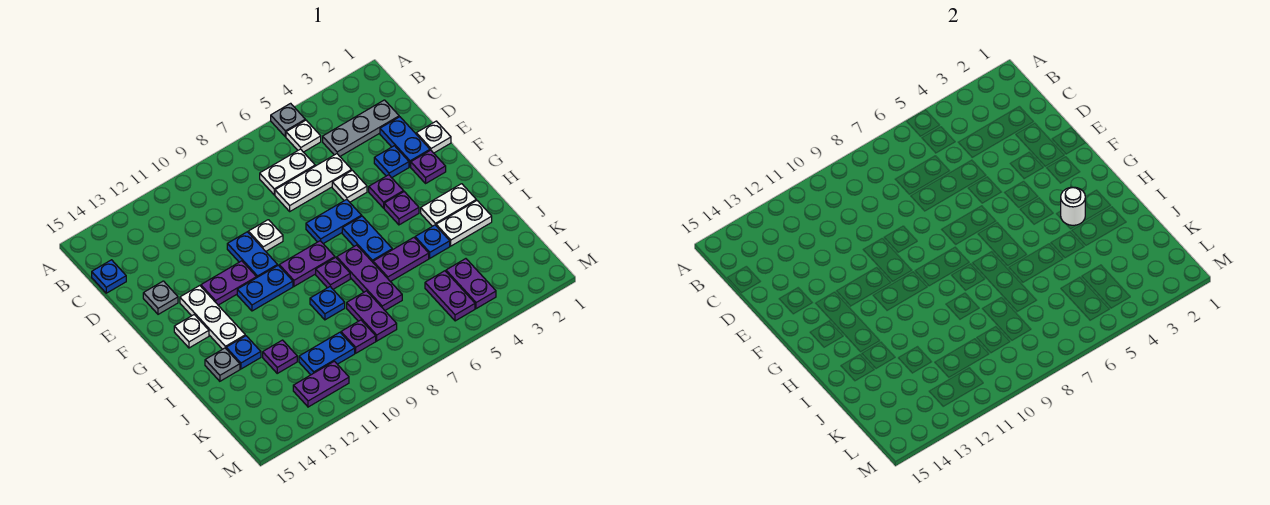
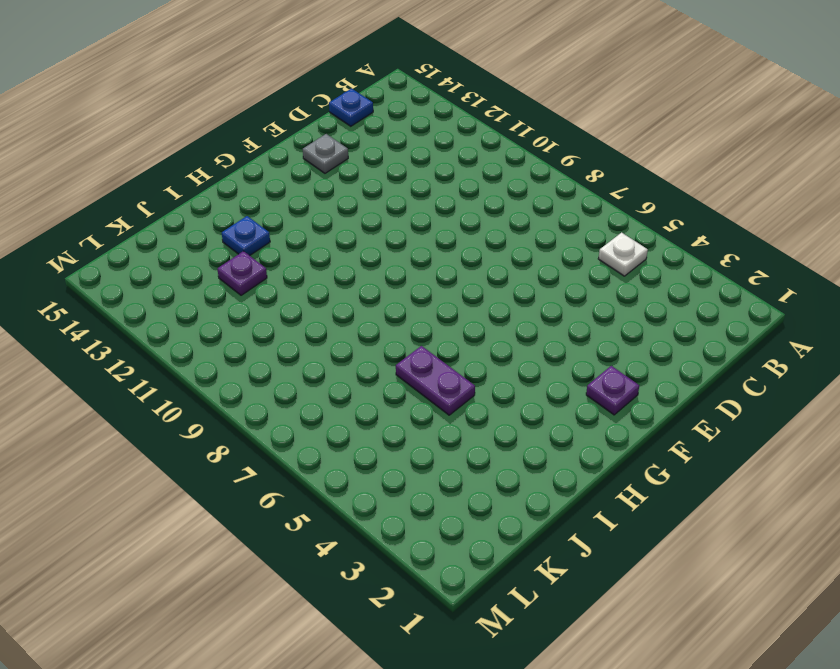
none -> grey 1x1 plate [271,103,305,137]
none -> grey 1x3 plate [323,100,399,156]
none -> white 1x2 plate [260,149,315,195]
none -> blue 1x2 plate [380,117,430,167]

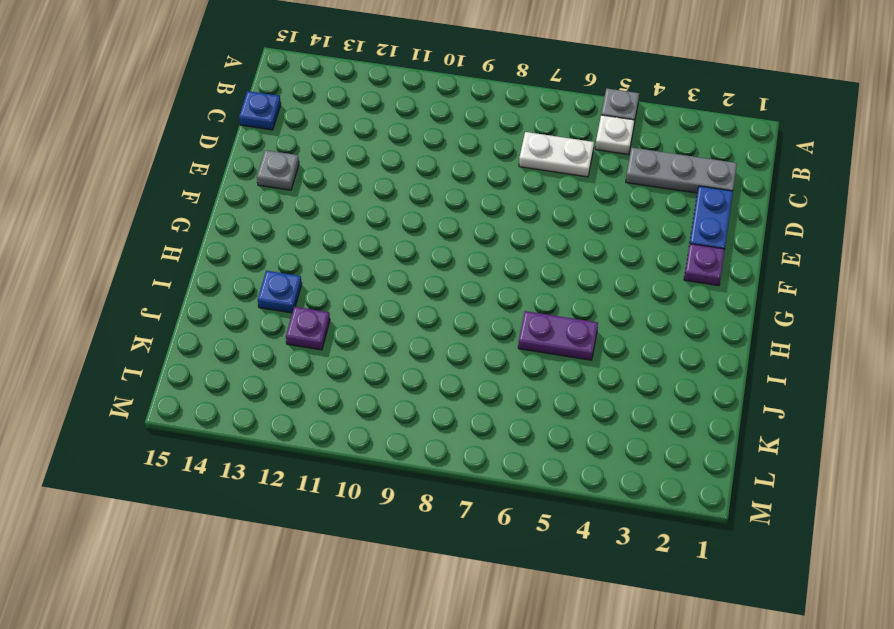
none -> white 1x3 plate [275,154,352,211]
none -> white 1x1 plate [416,121,451,153]
none -> blue 1x1 plate [374,146,409,178]
none -> white 1x1 plate [332,170,367,202]

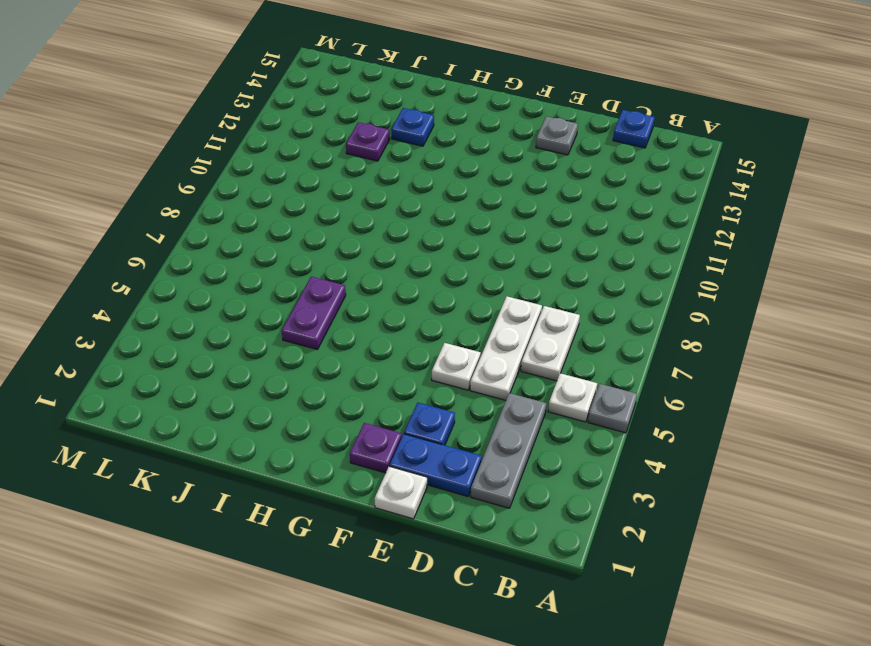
none -> white 1x1 plate [248,220,283,251]
none -> blue 1x2 plate [227,232,278,277]
none -> purple 1x1 plate [369,175,404,208]
none -> blue 1x2 plate [306,199,362,244]

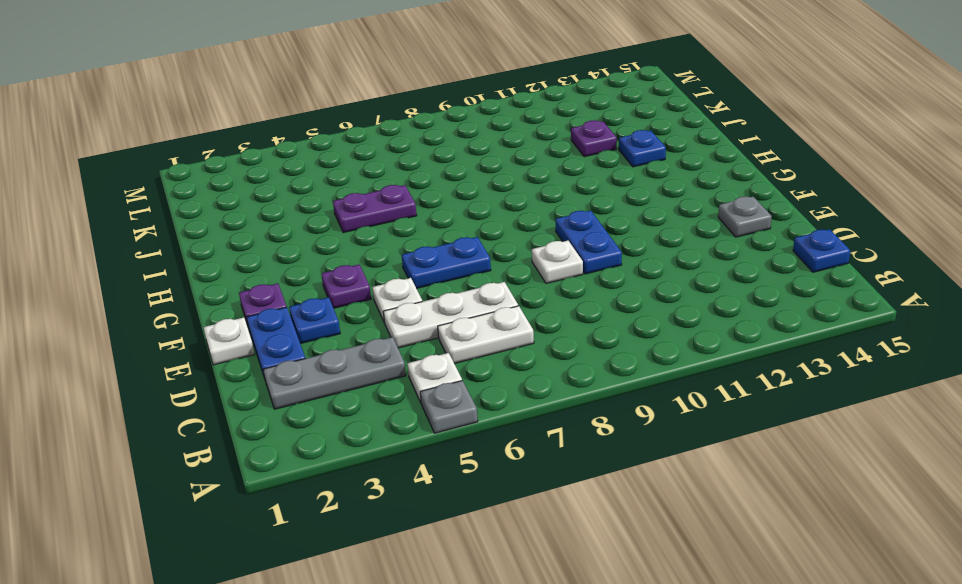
none -> purple 1x2 plate [201,261,257,305]
none -> white 1x3 plate [180,286,245,349]
none -> purple 1x1 plate [384,192,419,225]
none -> blue 1x2 plate [342,216,392,262]

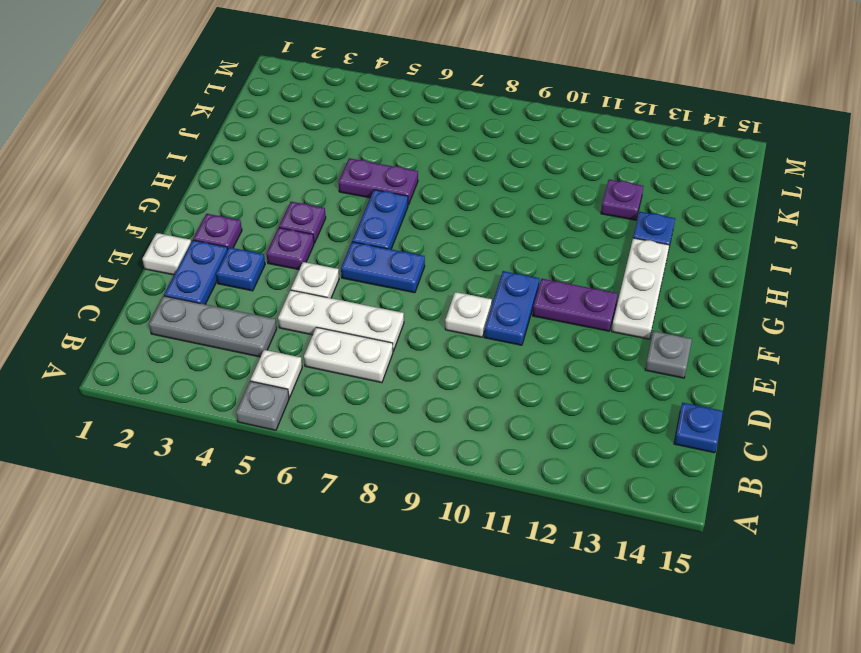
none -> purple 1x2 plate [279,241,335,286]
none -> blue 1x2 plate [237,265,293,311]
none -> white 1x1 plate [174,315,209,348]
none -> white 1x2 plate [421,184,476,226]

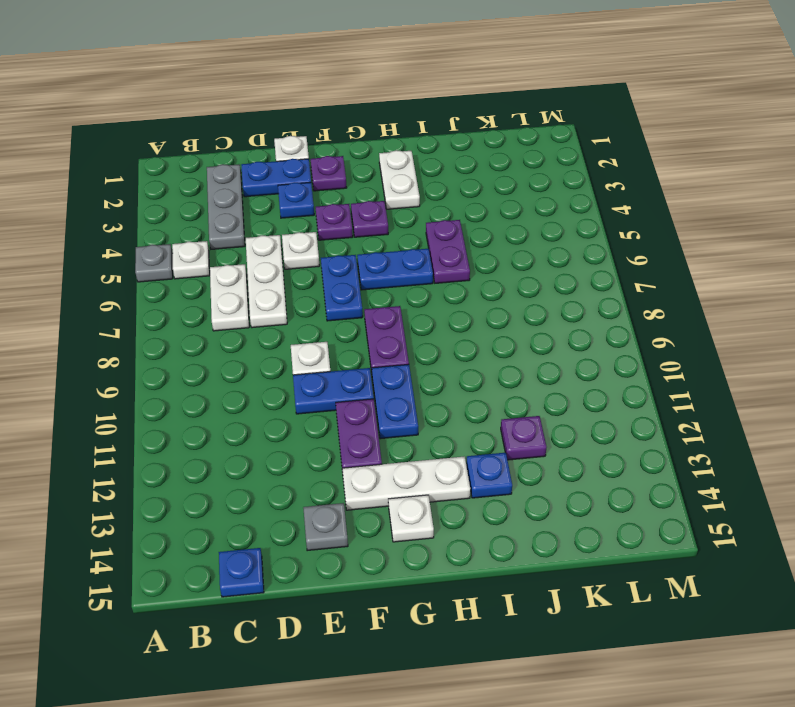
none -> purple 1x3 plate [337,245,402,310]
none -> purple 1x1 plate [316,257,350,289]
none -> white 1x2 plate [436,200,492,246]
none -> blue 1x1 plate [415,225,450,258]

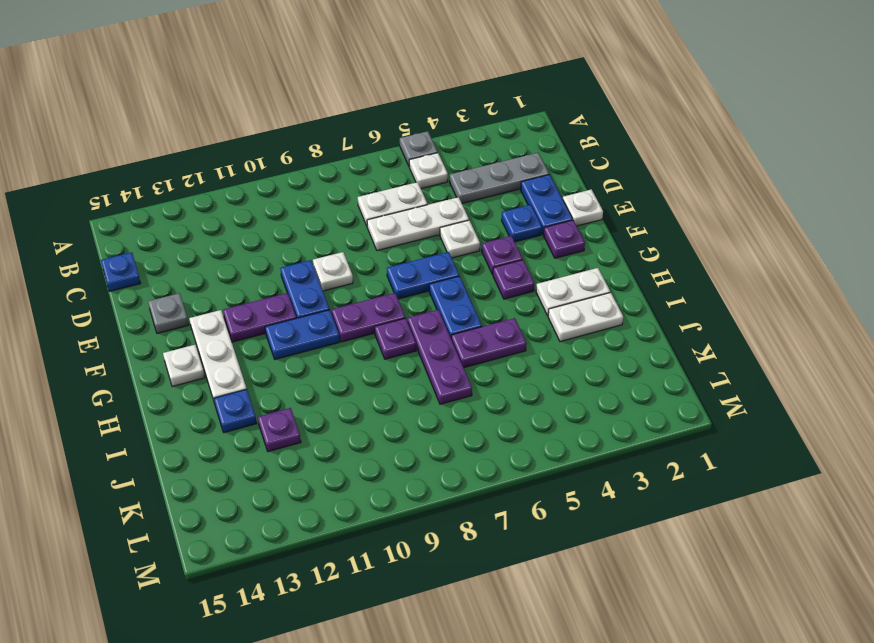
none -> blue 1x1 plate [415,225,450,258]
none -> blue 1x1 plate [310,287,345,320]
none -> grey 1x1 plate [205,348,240,381]
none -> purple 1x2 plate [347,291,397,341]

